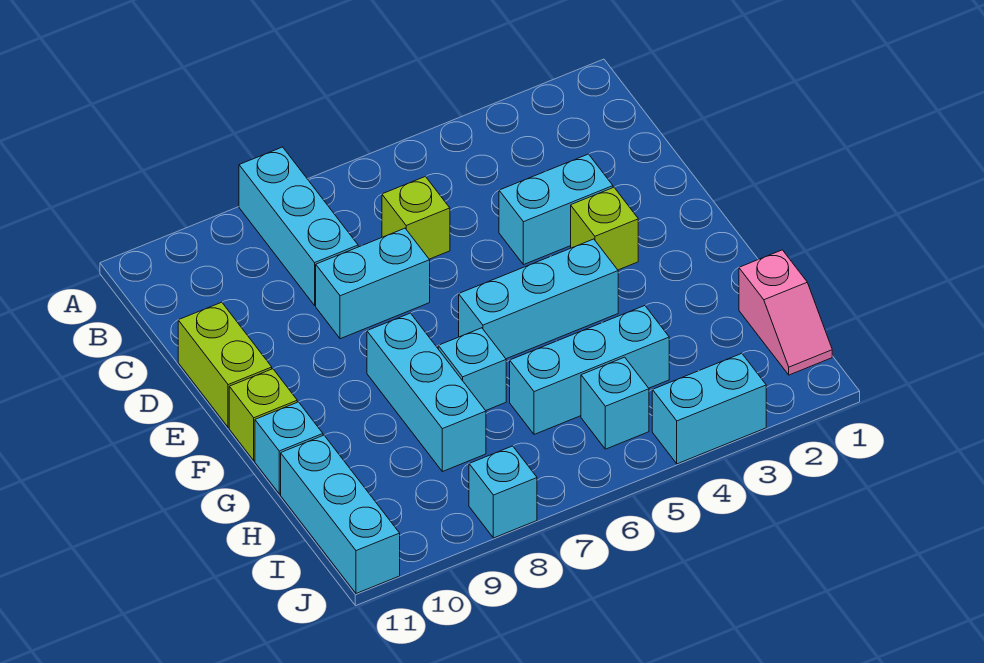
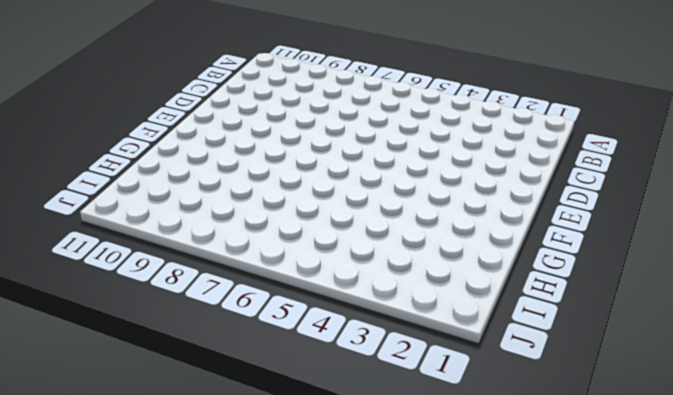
none -> cyan 1x3 brick [239,147,358,305]
none -> lime 1x1 brick [382,177,450,259]
none -> cyan 1x2 brick [499,154,613,265]

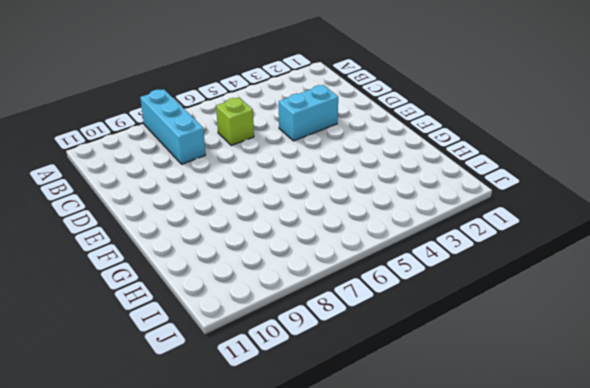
none -> cyan 1x2 brick [316,228,430,339]
none -> lime 1x2 brick [178,302,272,428]
none -> lime 1x1 brick [571,187,638,270]

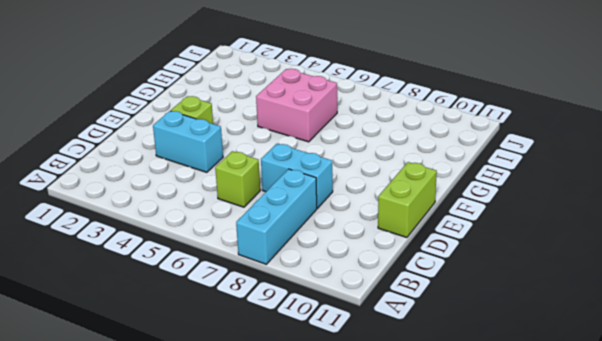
pink 2x2 brick [256,69,337,142] -> cyan 1x3 brick [510,306,669,434]
none -> cyan 1x3 brick [459,239,618,359]
none -> cyan 1x3 brick [367,313,486,472]
none -> lime 1x1 brick [229,369,297,461]

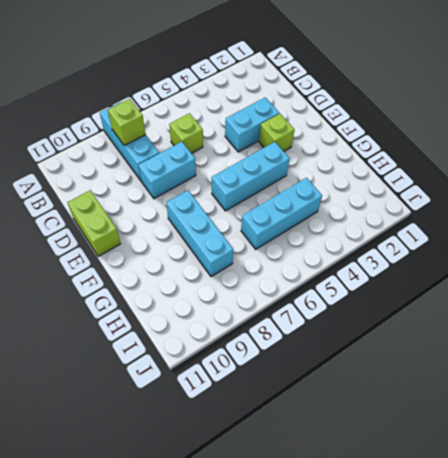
lime 1x1 brick [108,99,146,145] -> lime 1x1 brick moved to [229,369,297,461]
none -> cyan 1x1 brick [438,328,506,410]
none -> cyan 1x1 brick [255,402,323,494]
none -> pink 1x2 slope [739,250,832,375]

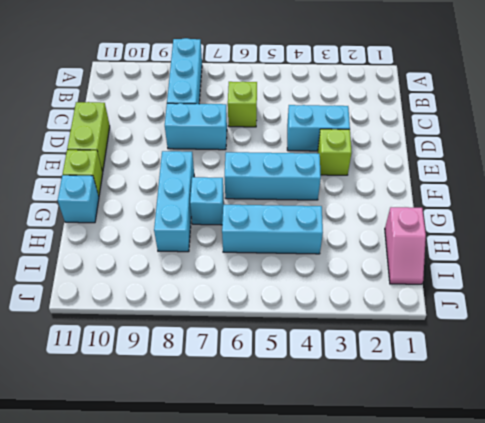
none -> cyan 1x3 brick [281,435,400,594]
none -> cyan 1x1 brick [581,357,649,449]
none -> cyan 1x2 brick [652,353,766,464]

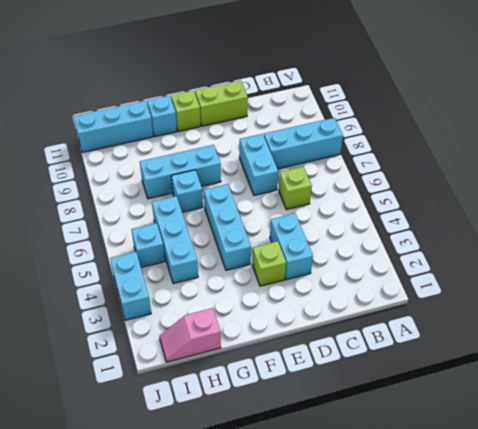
none -> cyan 1x1 brick [469,446,537,538]

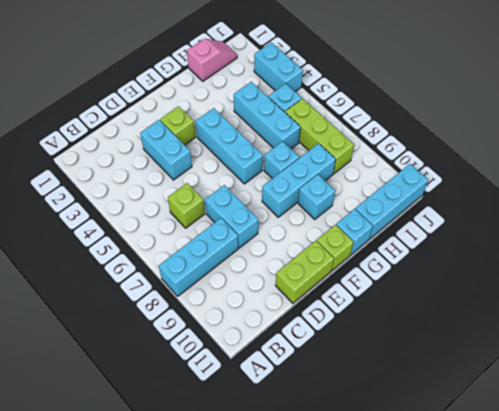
cyan 1x1 brick [298,175,335,220] -> cyan 1x1 brick moved to [469,446,537,538]
lime 1x3 brick [285,99,354,174] -> none

